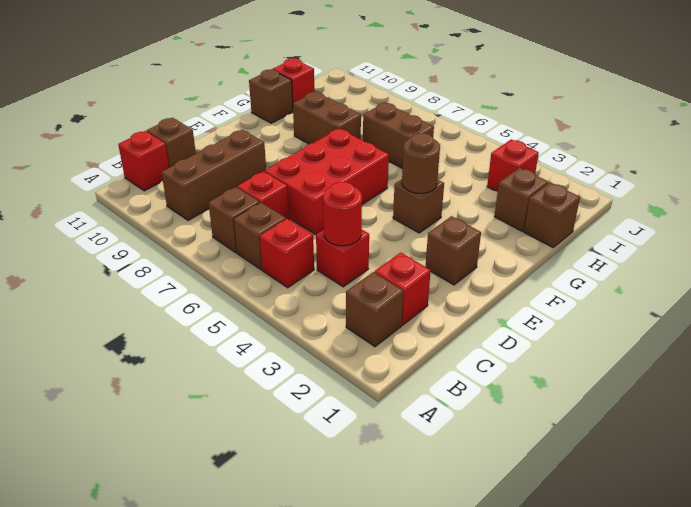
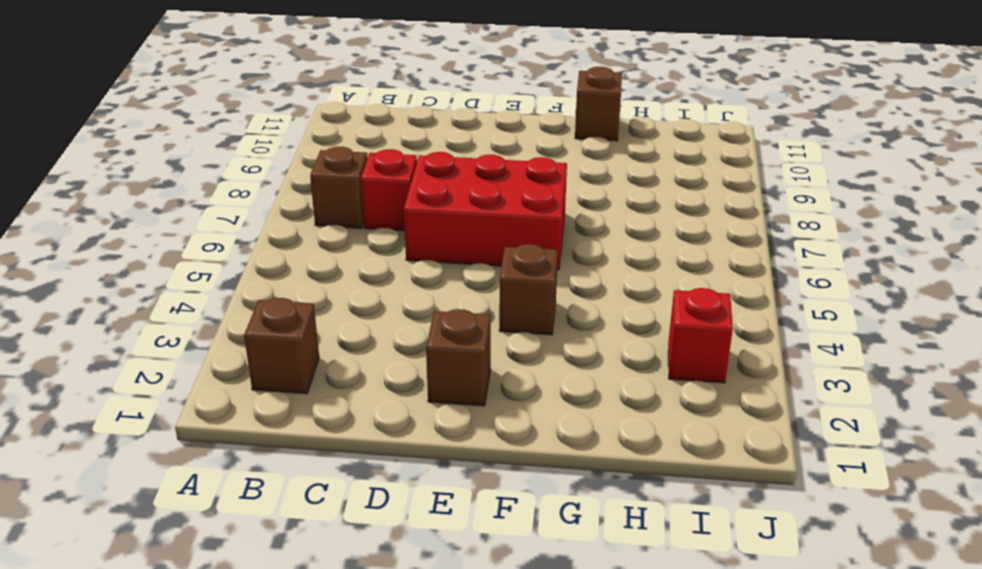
none -> red 1x1 brick [260,219,314,288]
none -> brown 1x1 brick [234,203,286,270]
none -> brown 1x3 brick [162,130,266,221]

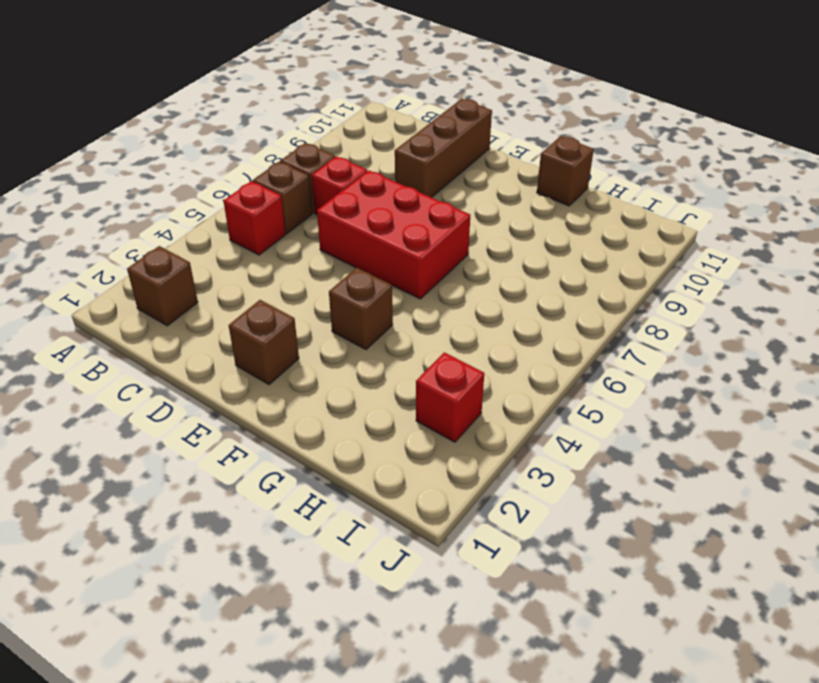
brown 1x3 brick [395,99,492,198] -> brown 1x3 brick turned to [162,130,266,221]
none -> red 1x1 brick [118,131,169,191]
none -> red 1x1 brick [375,253,431,325]
none -> red 1x1 brick [316,229,369,287]

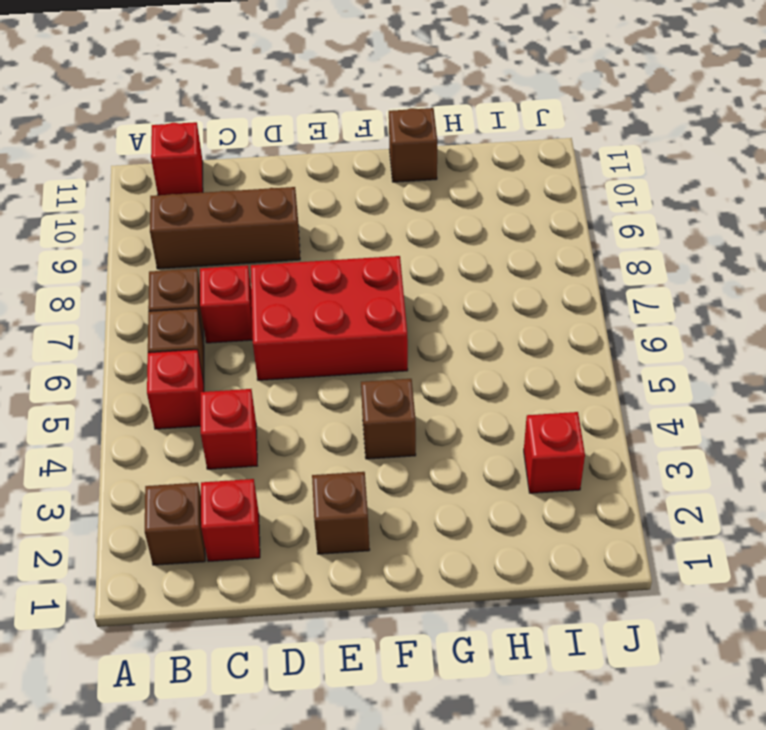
none -> brown 1x1 brick [147,118,196,168]
none -> brown 1x2 brick [293,92,361,144]
none -> brown 1x1 brick [524,182,580,247]

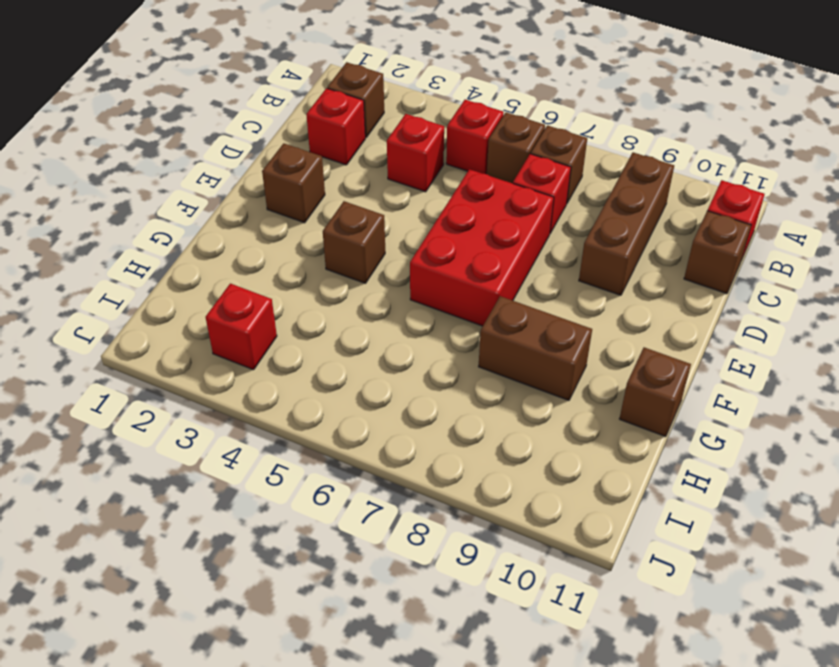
none -> brown 1x1 brick [524,182,580,247]
none -> brown 1x1 brick [494,168,548,231]
none -> brown 1x2 brick [363,103,434,169]

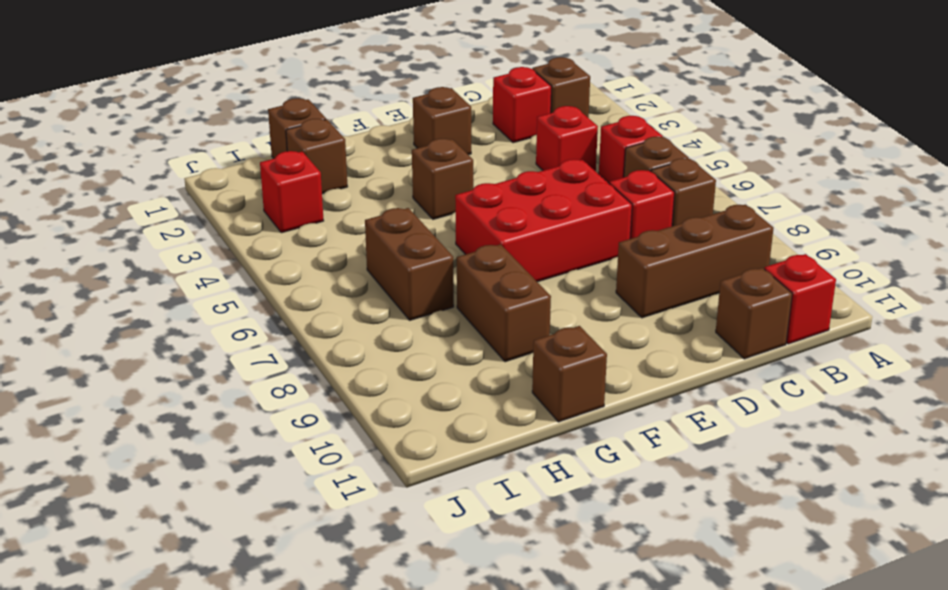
none -> red 1x1 brick [273,58,315,103]
none -> red 1x1 round brick [323,182,362,246]
none -> brown 1x1 round brick [402,133,440,193]

